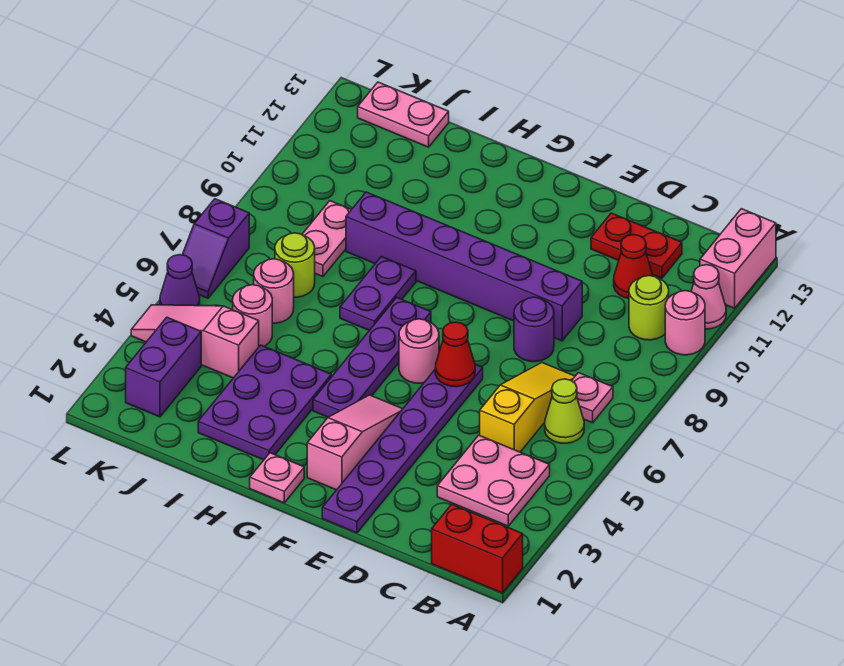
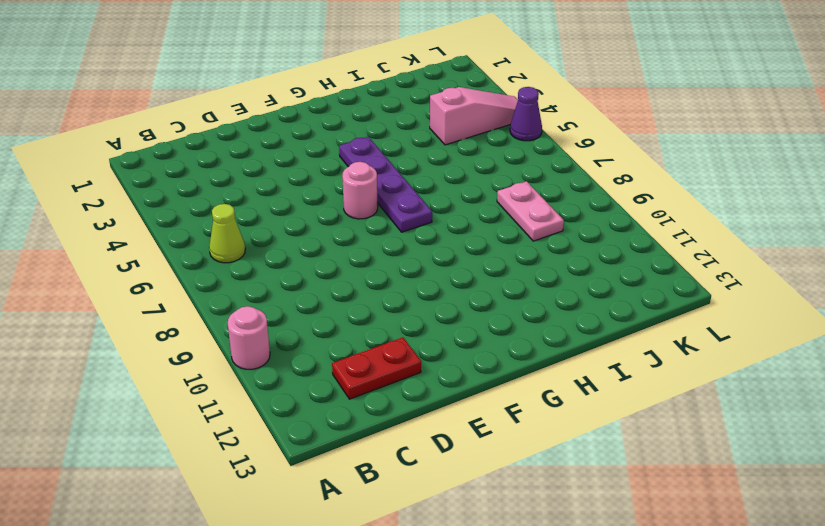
none -> red 1x2 brick [432,504,523,593]
none -> pink 1x1 cone [691,265,726,329]
none -> pink 1x2 brick [700,209,776,308]
none -> pink 2x2 plate [437,435,550,526]

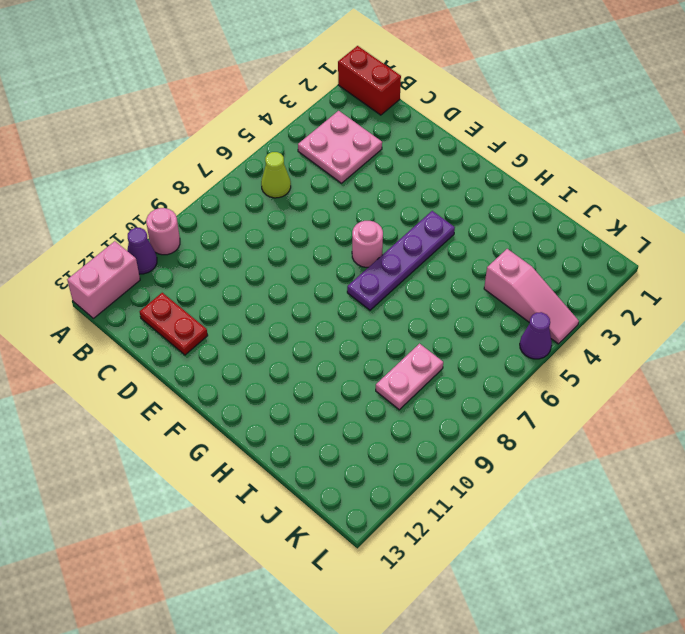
purple 1x1 cone [127,228,157,274] -> pink 1x1 cone [691,265,726,329]
none -> pink 1x1 plate [572,373,613,423]
none -> lime 1x1 round brick [629,276,669,340]
none -> yellow 1x3 slope [480,363,575,452]
none -> red 1x1 cone [614,235,653,299]

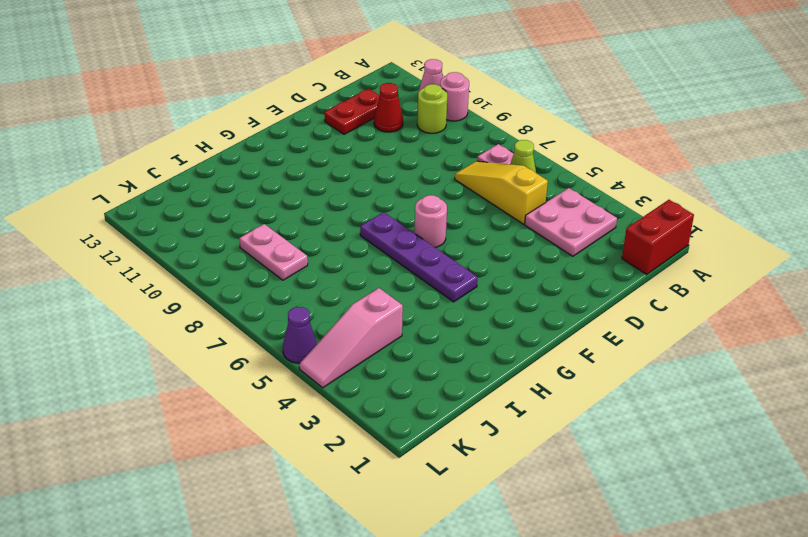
none -> pink 1x2 brick [700,209,776,308]
none -> purple 1x1 round brick [514,297,554,362]
none -> purple 1x6 brick [346,192,582,341]
none -> purple 1x6 plate [322,365,483,533]

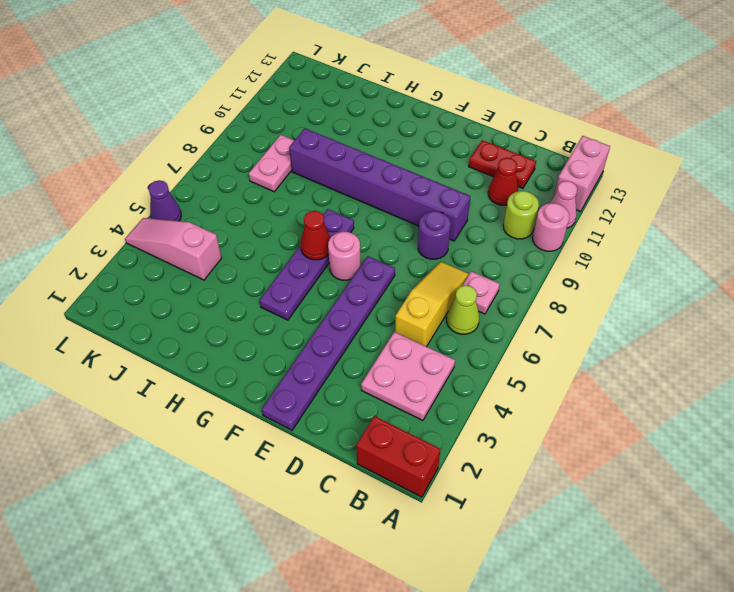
red 1x1 cone [301,211,330,260] -> red 1x1 cone moved to [435,322,475,387]
none -> pink 1x3 slope [307,395,402,490]
none -> pink 1x1 plate [250,453,304,503]
none -> purple 2x3 plate [198,345,331,460]
none -> purple 1x2 plate [340,257,416,330]

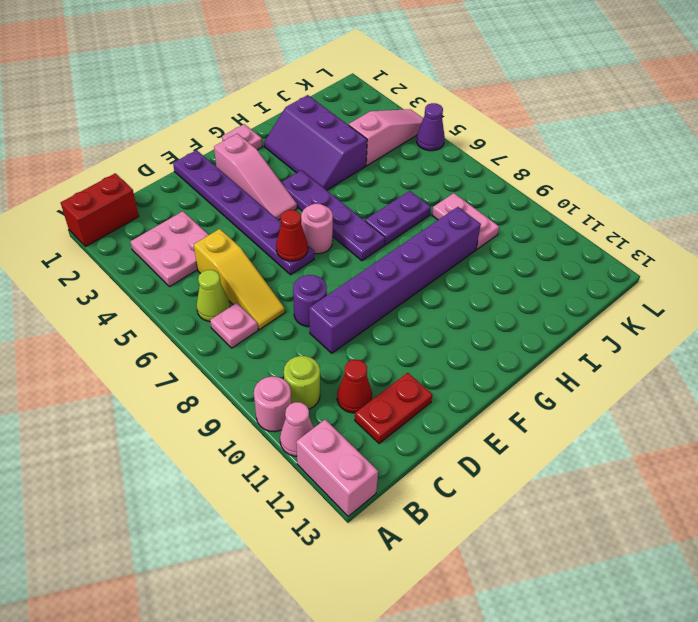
purple 2x3 slope [264,95,367,190] -> purple 2x3 plate [198,345,331,460]
purple 1x2 plate [365,191,431,245] -> purple 1x2 plate turned to [340,257,416,330]
none -> pink 1x1 round brick [233,285,272,346]
none -> pink 1x1 round brick [254,259,294,323]
none -> lime 1x1 round brick [275,233,315,297]
none -> pink 1x2 plate [358,82,449,147]

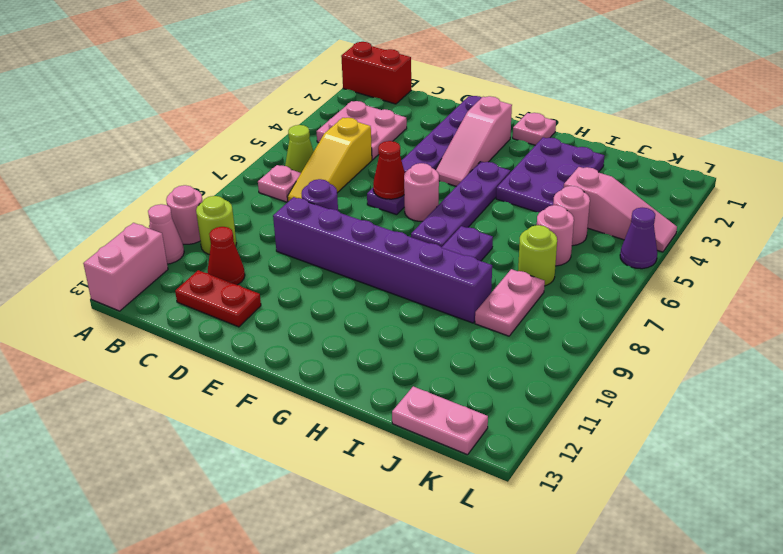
none -> purple 1x2 brick [126,317,201,417]
none -> purple 1x2 slope [182,199,249,298]

